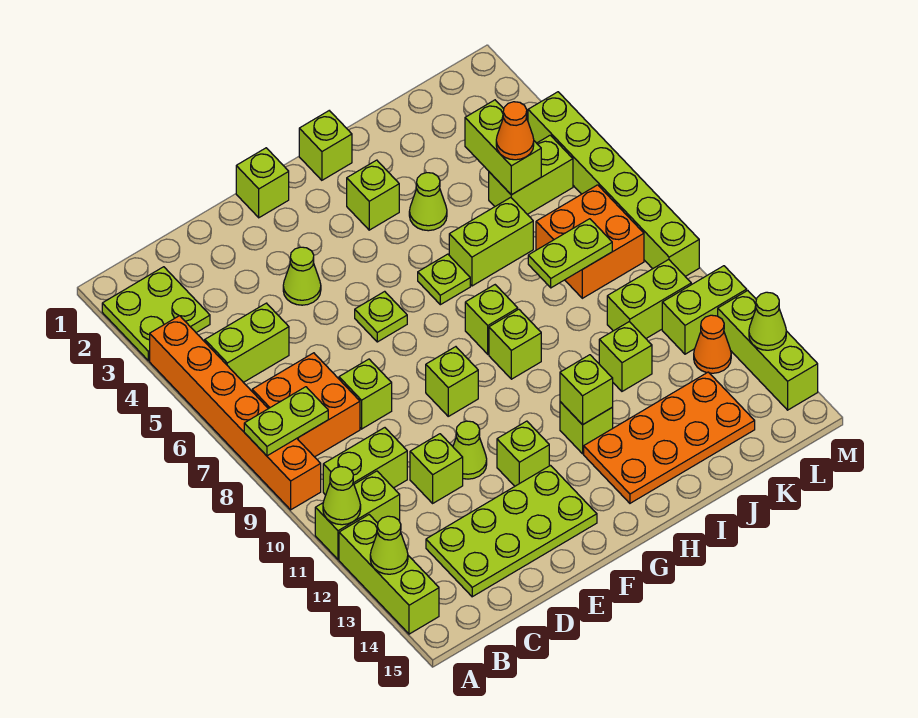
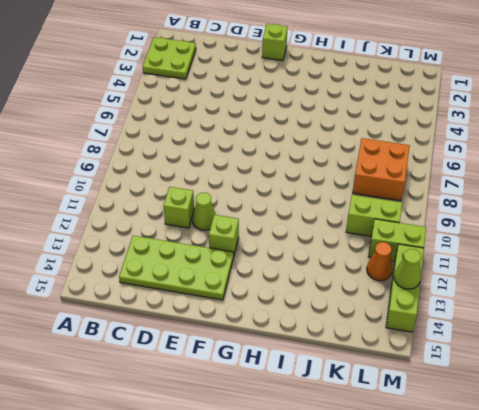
none -> orange 1x6 brick [150,316,321,510]
none -> lime 1x2 brick [315,471,400,559]
none -> lime 1x3 brick [339,515,439,634]
none -> lime 1x2 brick [205,303,289,382]

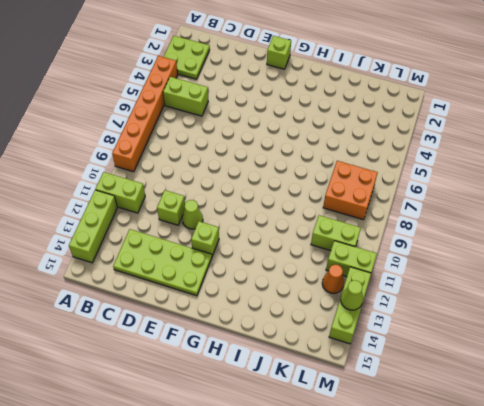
none -> orange 2x2 brick [252,353,360,457]
none -> lime 1x2 brick [323,428,407,495]
none -> lime 1x1 brick [339,359,392,429]
none -> lime 1x1 cone [283,247,321,305]

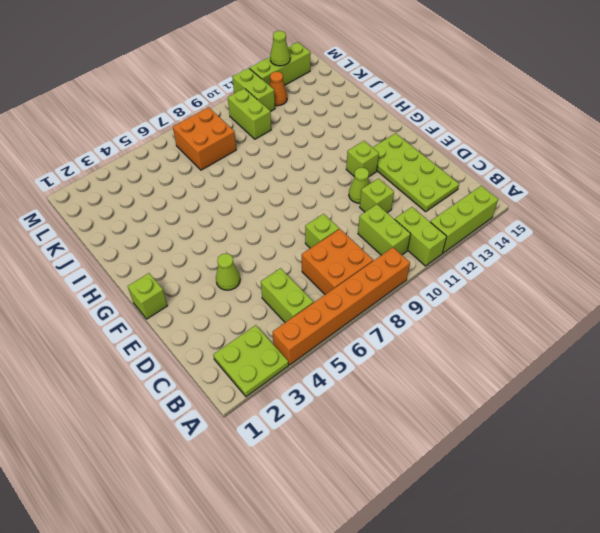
none -> lime 1x1 plate [355,291,407,342]
none -> lime 1x1 brick [426,347,478,416]
none -> lime 1x1 brick [299,111,352,180]
none -> lime 1x1 brick [347,160,399,230]

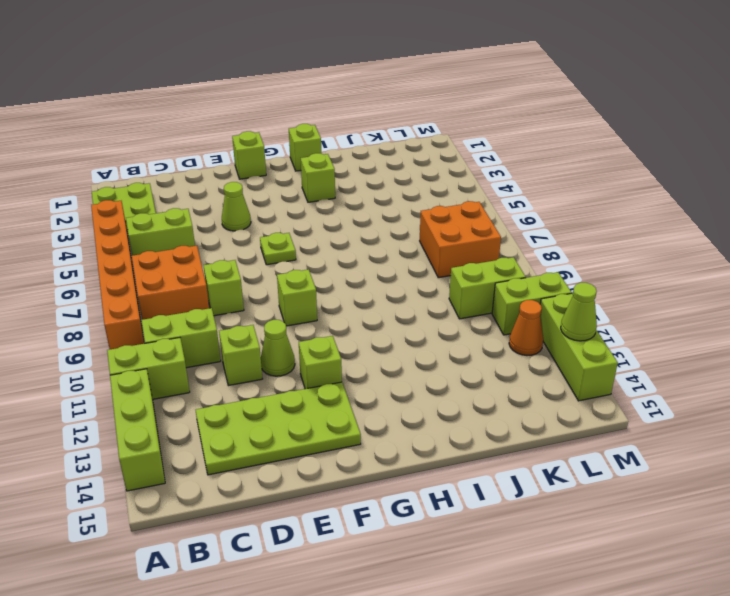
none -> lime 1x1 plate [418,254,470,305]
none -> lime 1x1 brick [465,285,518,354]
none -> lime 1x1 brick [489,309,541,379]
none -> lime 1x1 brick [560,402,613,454]

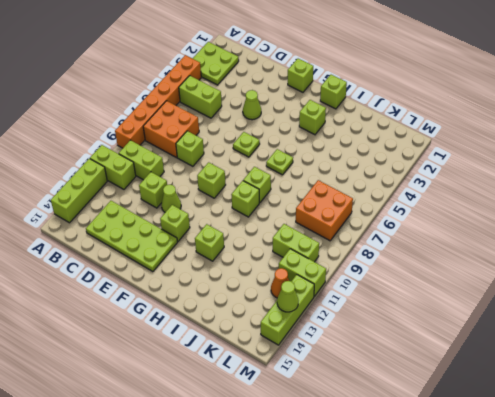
none -> orange 2x4 plate [584,372,755,503]
none -> lime 1x1 cone [409,173,447,231]
none -> lime 1x2 brick [449,198,533,286]
none -> lime 1x1 brick [599,322,652,391]

